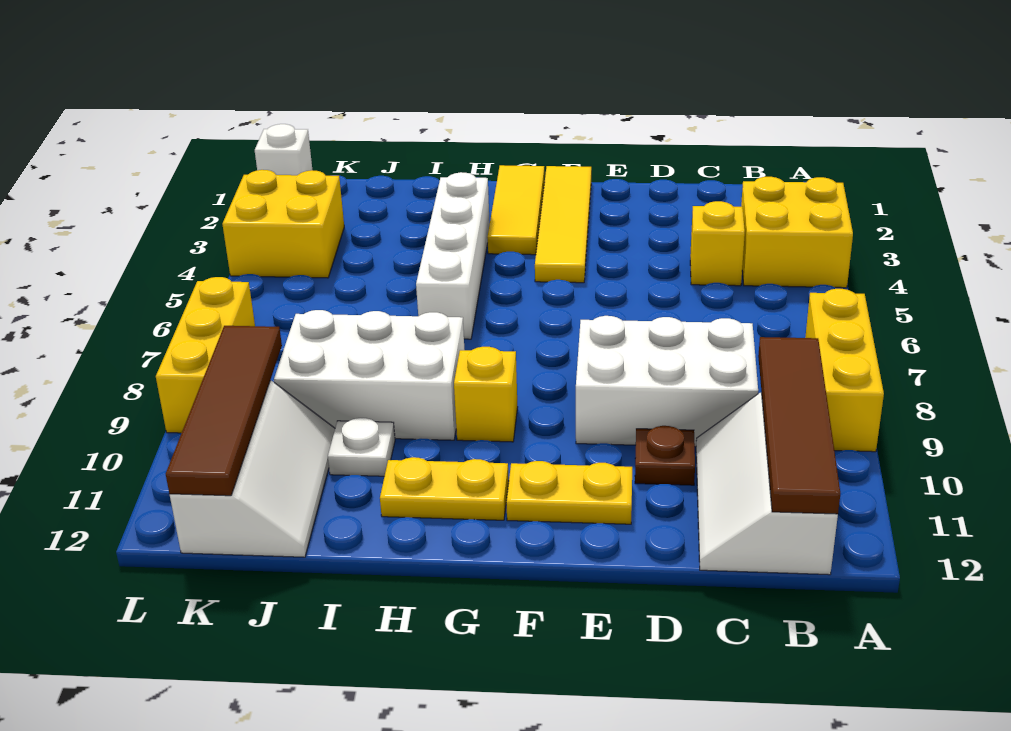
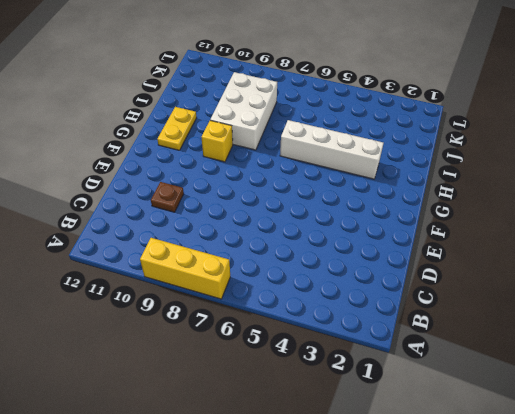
none -> yellow 2x2 brick [741,177,853,288]
none -> white 2x3 slope [696,393,838,575]
none -> yellow 1x1 brick [690,201,745,286]

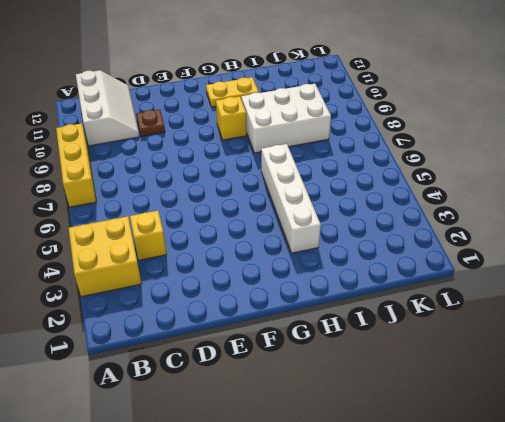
none -> white 2x3 brick [576,316,758,447]
none -> yellow 1x2 plate [506,461,632,524]
none -> yellow 1x4 tile [535,166,591,283]

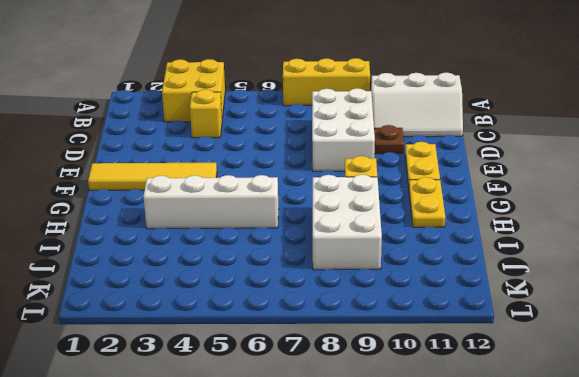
none -> yellow 1x3 tile [487,165,545,255]
none -> white 1x1 plate [328,418,395,476]
none -> white 2x3 slope [170,381,335,557]

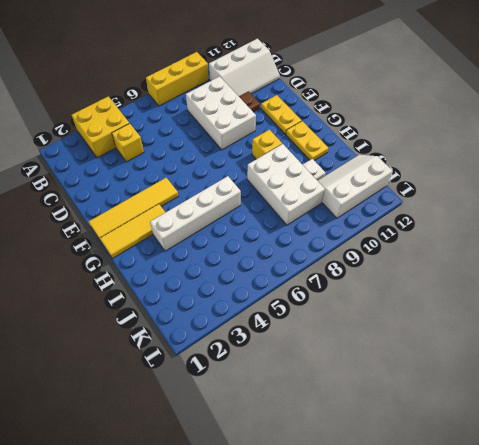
none -> yellow 2x2 brick [222,170,344,278]
none -> white 1x1 brick [255,124,312,175]
none -> yellow 1x3 brick [156,277,255,433]

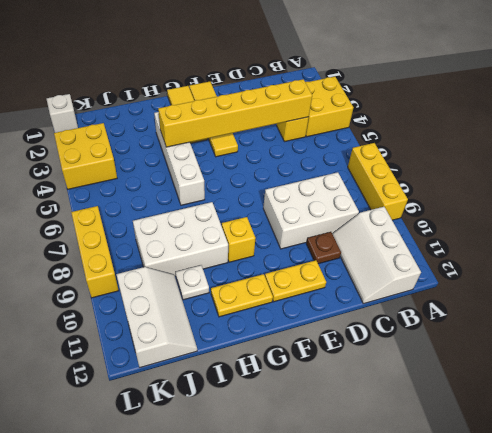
yellow 1x6 brick [158,79,312,147] -> none
none -> brown 1x4 tile [758,337,840,514]
none -> brown 1x4 tile [166,326,282,496]

